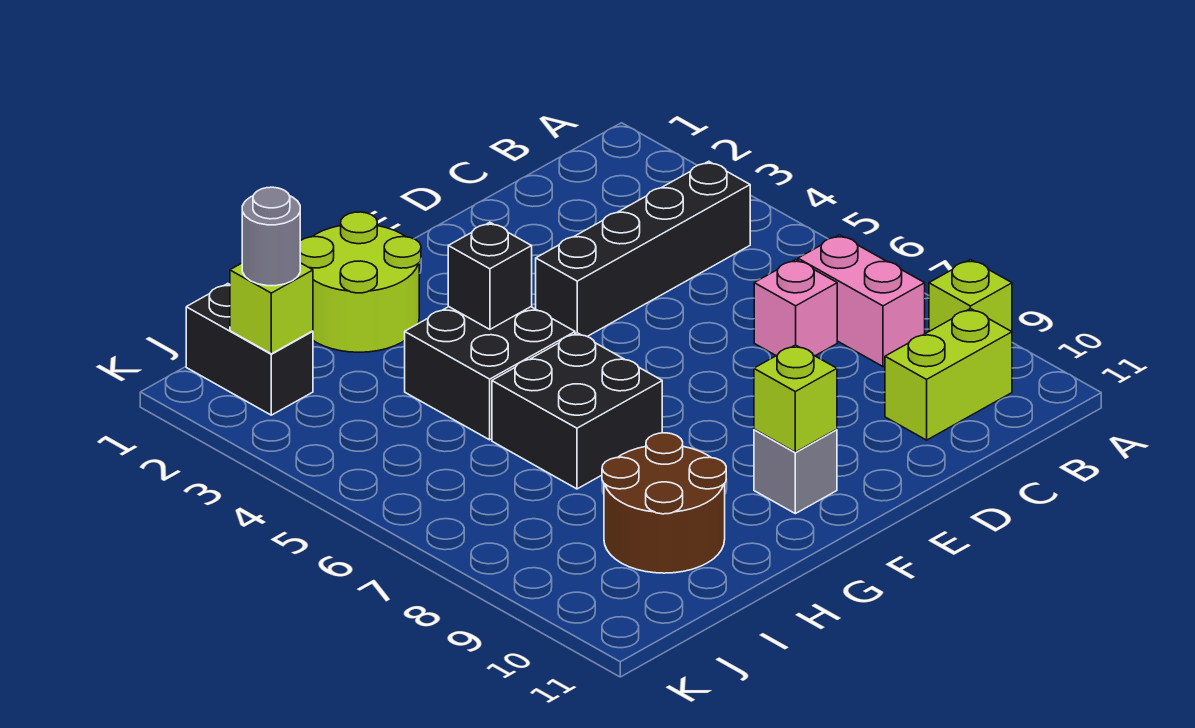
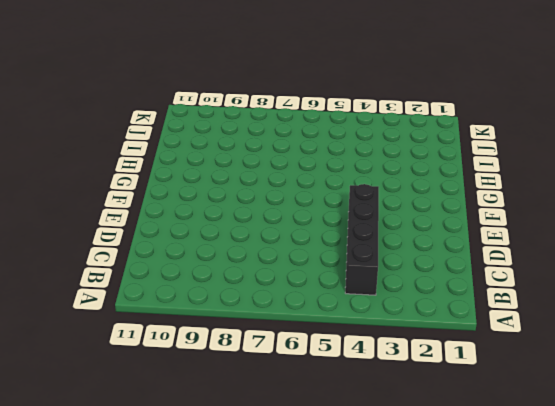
none -> lime 1x1 brick [929,260,1012,332]
none -> pink 1x2 brick [798,235,925,367]
none -> lime 1x2 brick [885,308,1012,440]

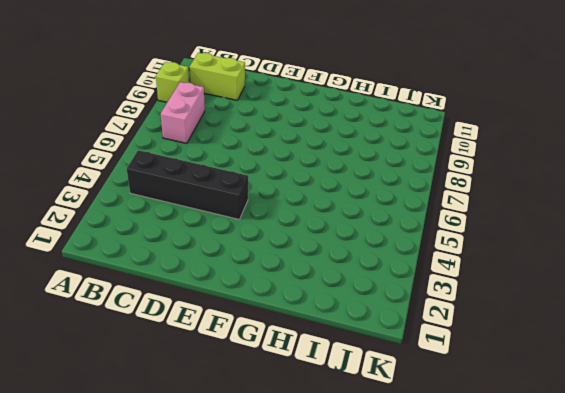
none -> pink 1x1 brick [754,259,837,356]
none -> grey 1x1 brick [754,429,837,514]
none -> lime 2x2 round brick [300,212,421,352]

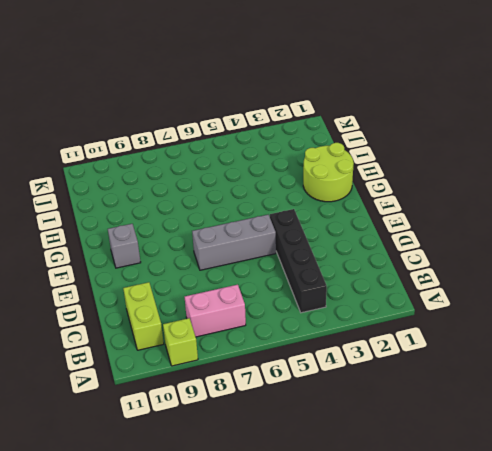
grey 1x3 brick [192,215,276,270] -> none
none -> pink 1x1 brick [754,259,837,356]
none -> black 2x2 brick [405,307,575,440]
none -> black 2x2 brick [492,333,662,489]

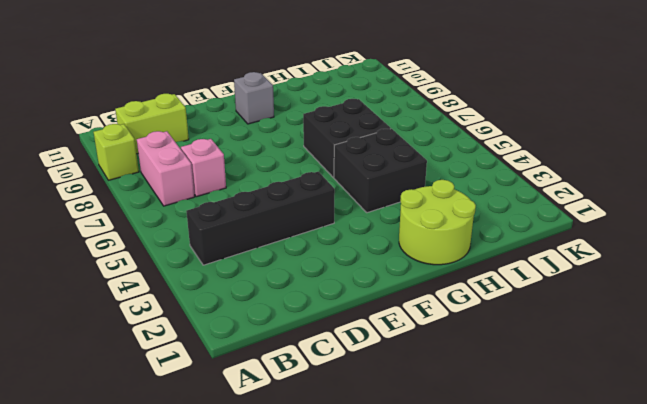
none -> brown 2x2 round brick [602,433,726,573]
none -> black 1x2 brick [186,284,313,415]
none -> lime 1x1 brick [754,345,837,452]

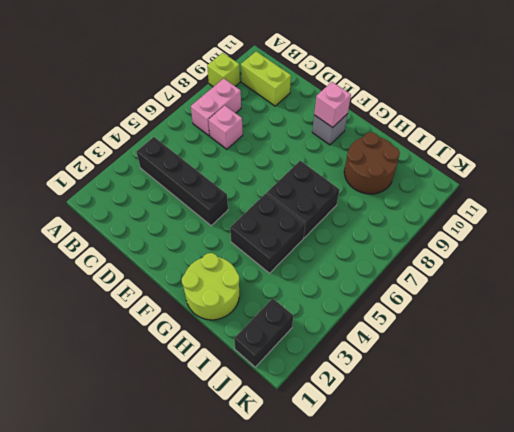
pink 1x1 brick [314,82,351,128] -> lime 1x1 brick [754,345,837,452]
none -> black 1x1 brick [448,222,532,329]
none -> lime 1x1 brick [230,263,313,354]
none -> grey 1x1 round brick [242,187,300,286]

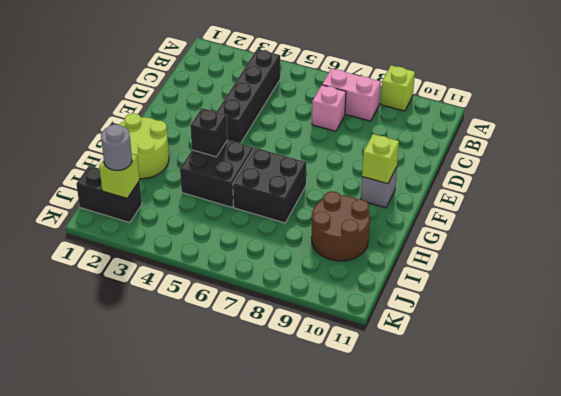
none -> lime 1x2 brick [885,308,1012,440]

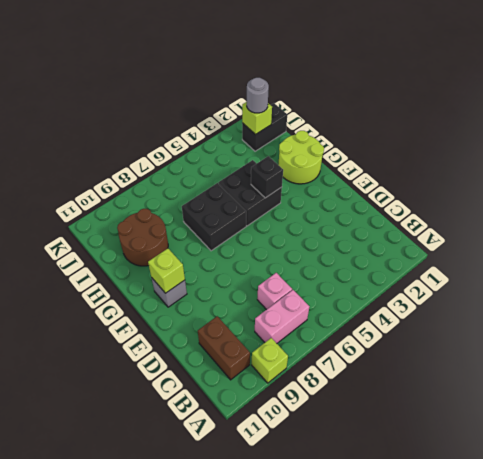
brown 1x2 brick [198,316,250,380] -> lime 1x2 brick [885,308,1012,440]
none -> black 1x4 brick [536,161,750,337]

